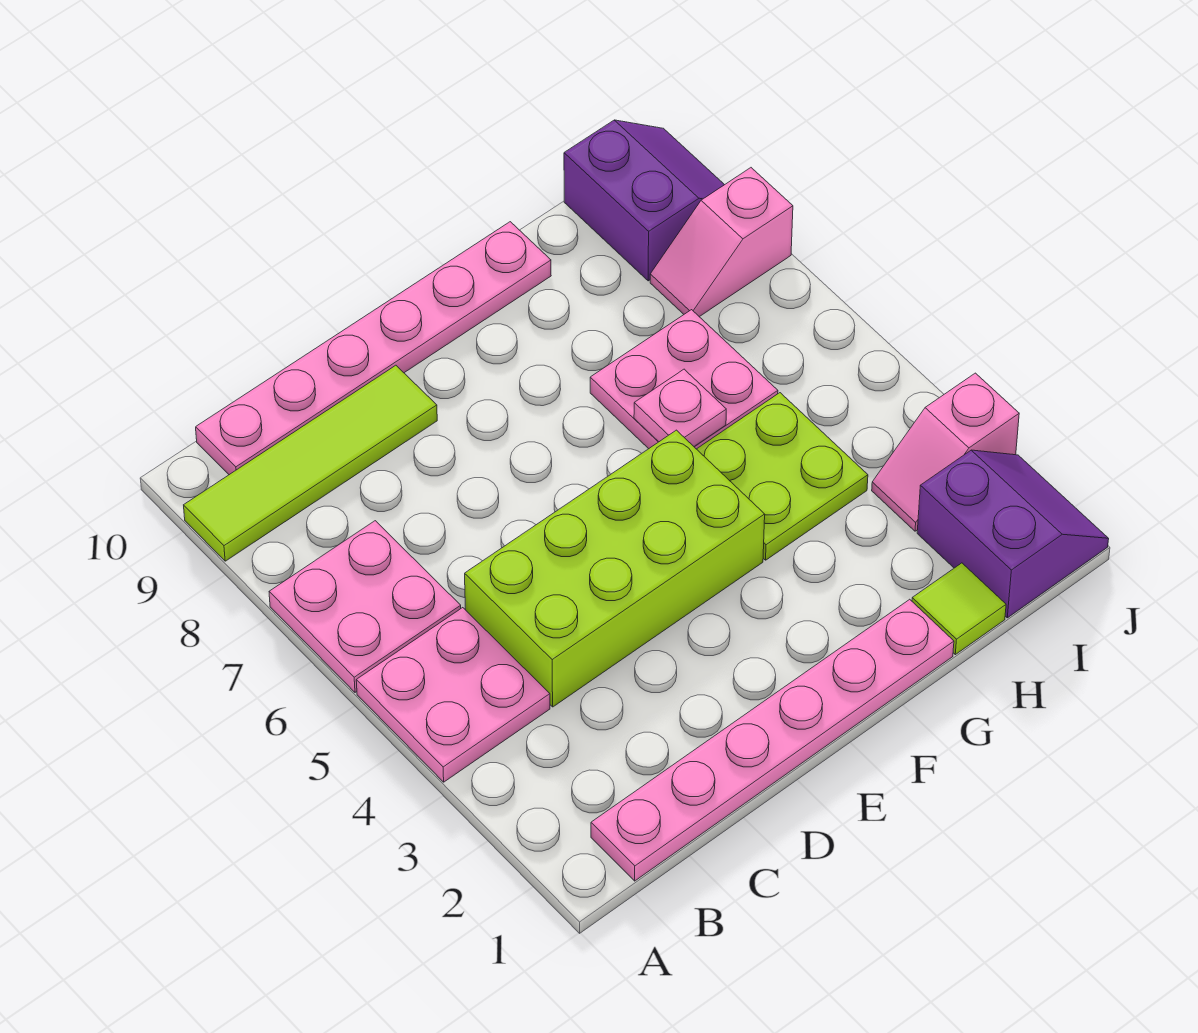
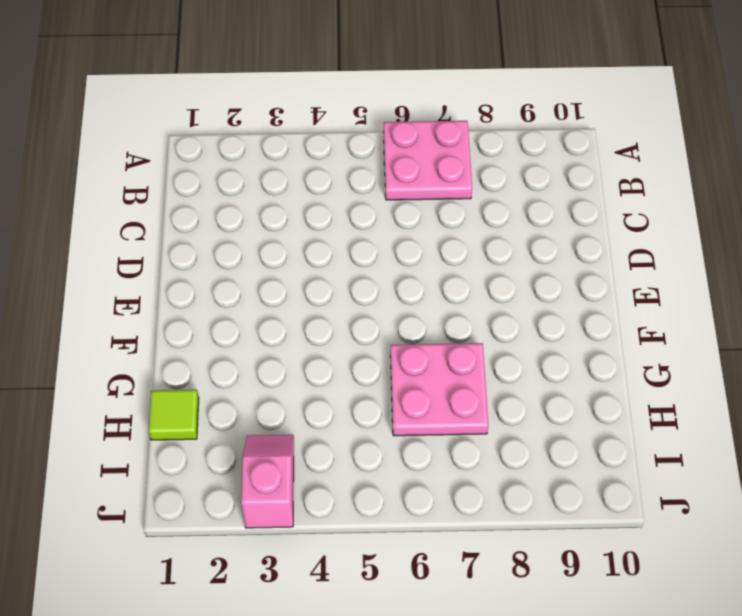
none -> pink 2x2 plate [356,608,550,782]
none -> lime 1x4 tile [184,365,437,561]
none -> pink 1x6 plate [591,599,954,881]

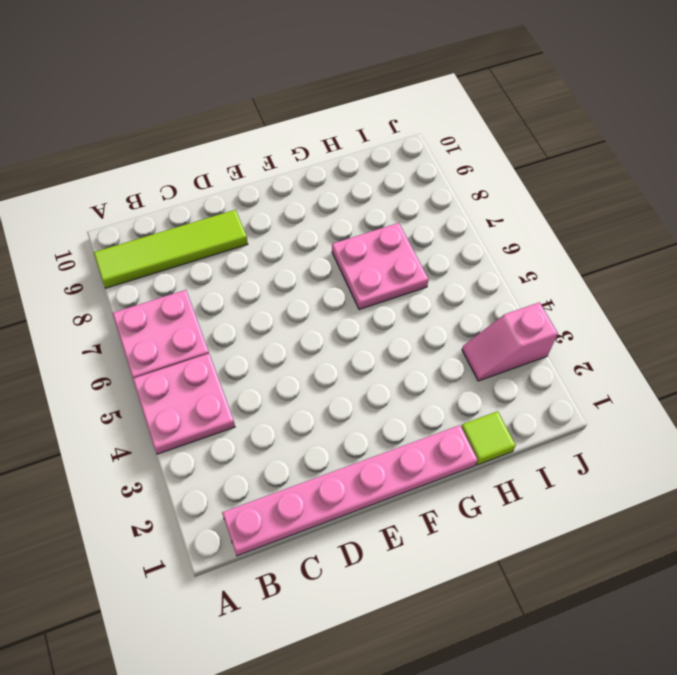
none -> pink 1x6 plate [196,222,551,475]
none -> lime 2x4 brick [465,430,765,707]
none -> lime 2x2 plate [697,393,868,560]

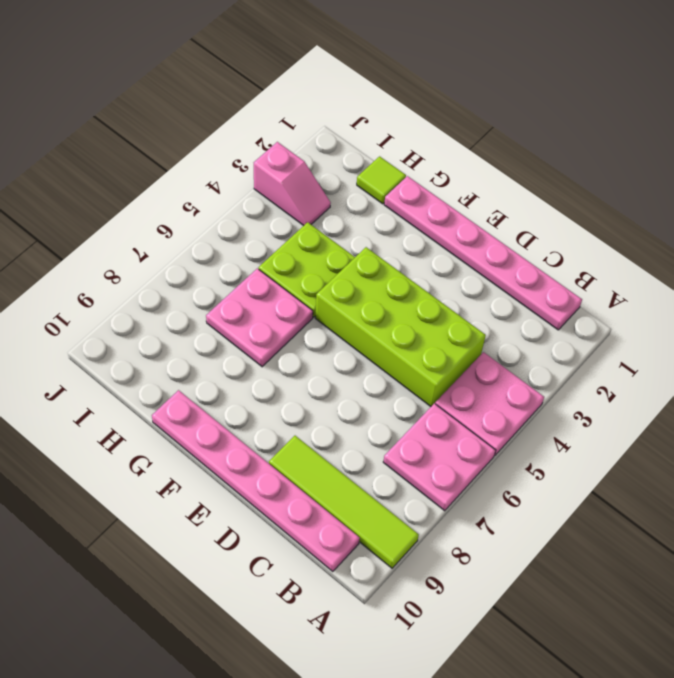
none -> purple 2x2 slope [917,450,1109,618]
none -> pink 1x2 slope [650,168,793,317]
none -> purple 2x2 slope [564,120,724,281]

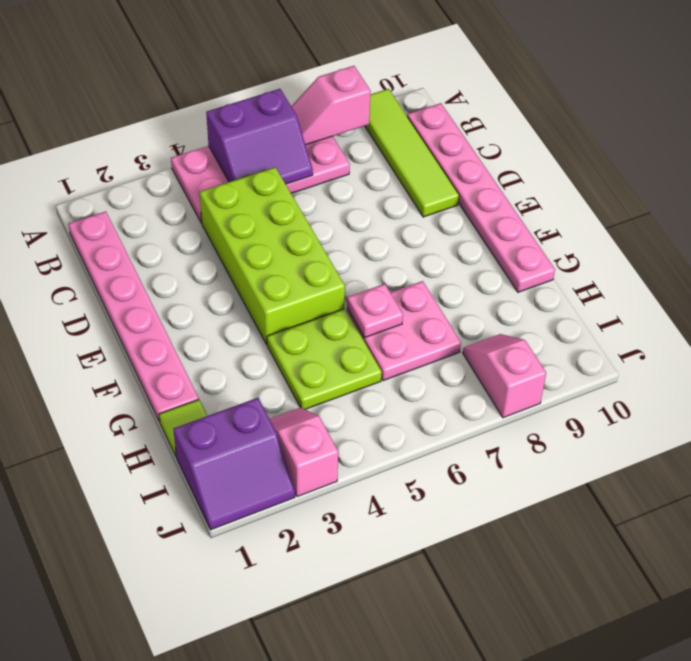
purple 2x2 slope [206,89,313,184] -> purple 2x2 slope moved to [564,120,724,281]
pink 1x2 slope [291,66,371,145] -> none

